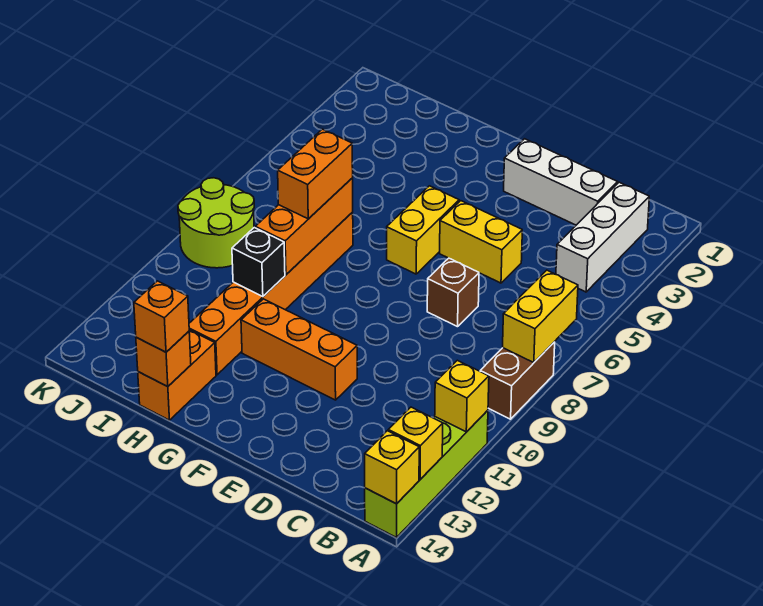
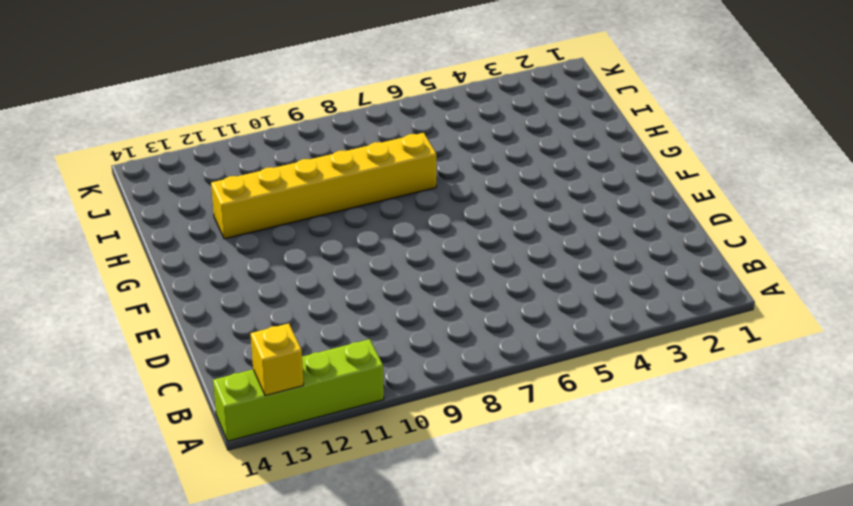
yellow 1x6 brick [211,133,436,239] -> orange 1x6 brick [189,212,353,375]
none -> brown 1x2 brick [480,342,555,419]
none -> white 1x3 brick [556,182,649,292]
none -> white 1x3 brick [504,139,617,225]

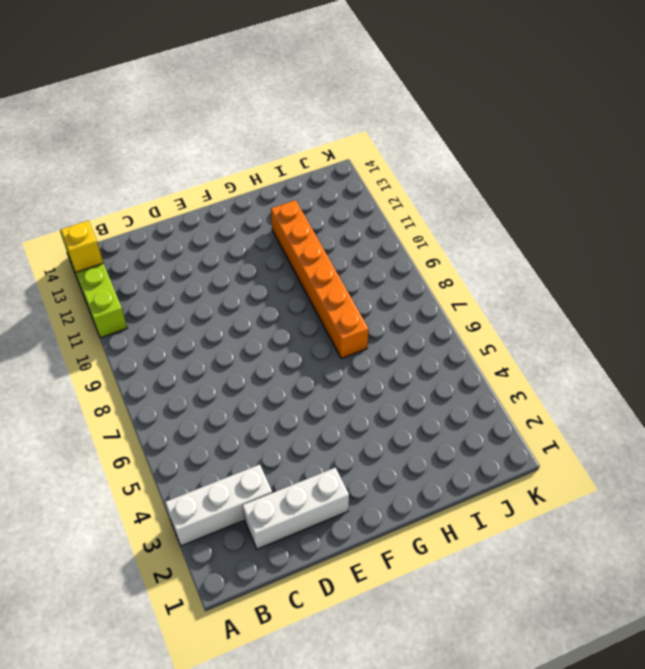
white 1x3 brick [165,465,272,546] -> white 1x3 brick turned to [556,182,649,292]
none -> brown 1x2 brick [480,342,555,419]
none -> yellow 1x2 brick [440,201,522,283]
none -> brown 1x1 brick [427,258,479,327]

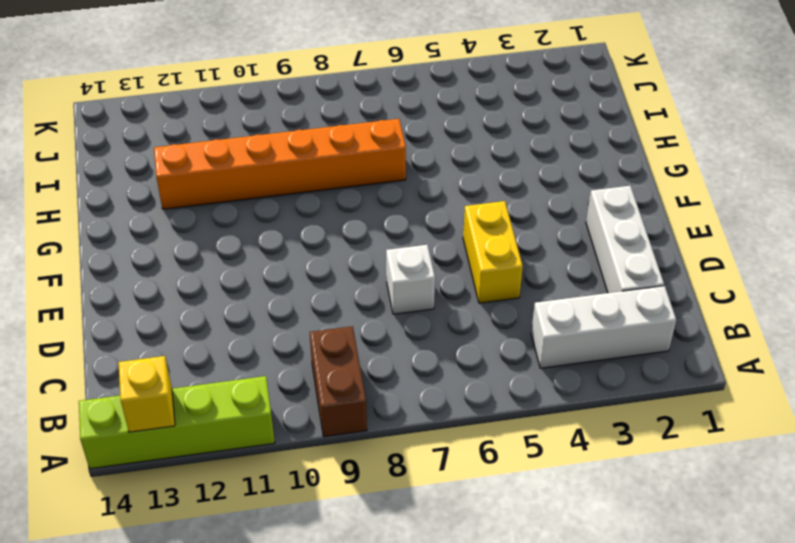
brown 1x2 brick [310,326,367,437] -> brown 1x2 brick turned to [480,342,555,419]
white 1x1 brick [386,245,435,314] -> brown 1x1 brick [427,258,479,327]
none -> orange 1x3 brick [241,299,357,400]
none -> yellow 1x2 brick [387,186,459,274]
none -> orange 1x2 brick [138,330,216,420]

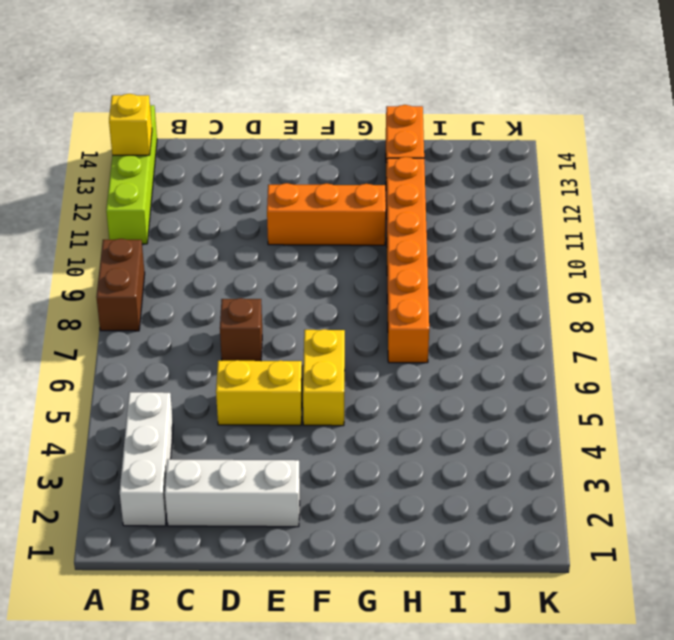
none -> lime 2x2 round brick [178,178,254,268]
none -> yellow 1x2 brick [503,270,578,363]
none -> yellow 1x1 brick [435,360,489,432]

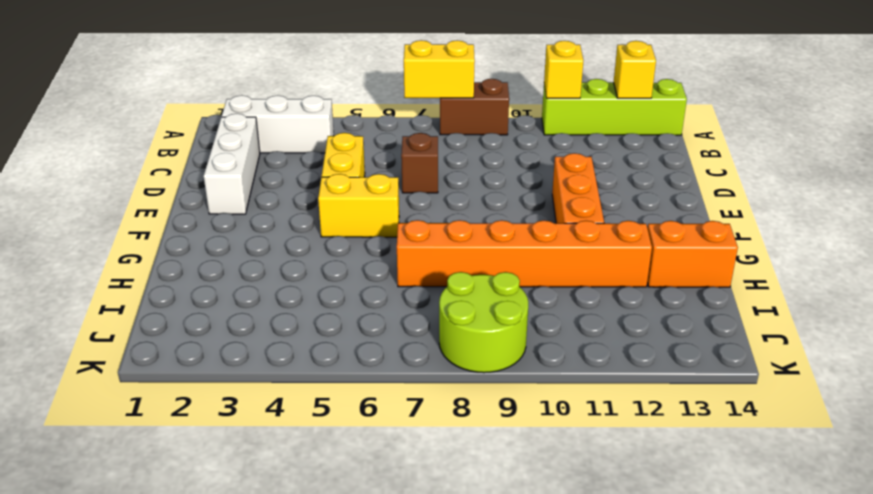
none -> yellow 1x1 brick [365,431,419,504]
none -> orange 1x3 brick [255,178,353,275]
none -> black 1x1 brick [232,228,285,297]

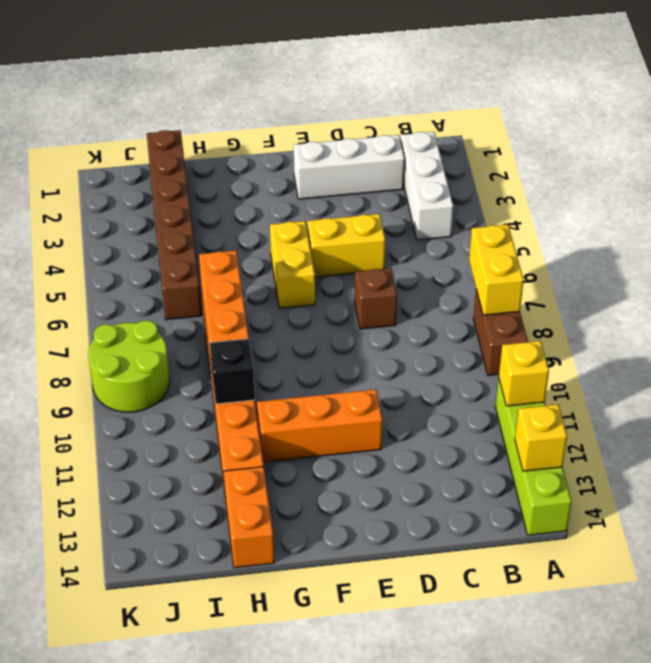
brown 1x6 brick [147,130,202,320] -> none
none -> yellow 1x1 brick [365,431,419,504]
none -> orange 1x1 brick [136,331,191,387]
none -> orange 1x2 brick [278,129,353,219]

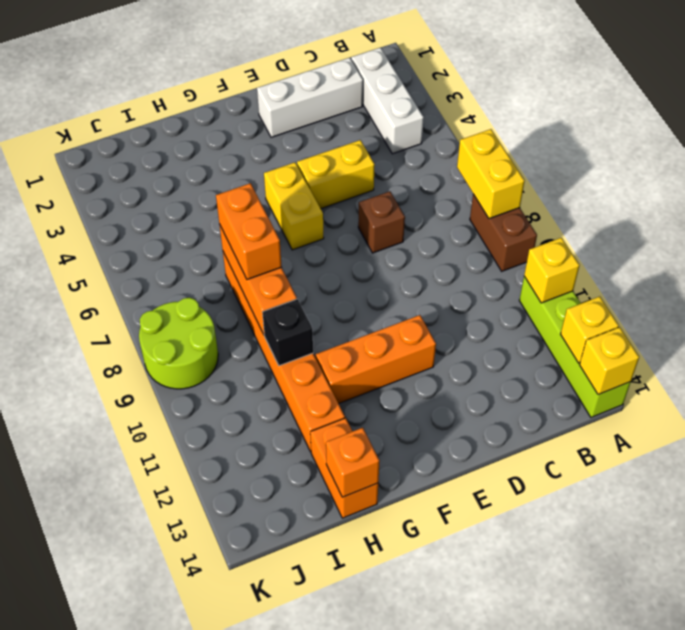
none -> orange 1x1 brick [134,281,189,352]

